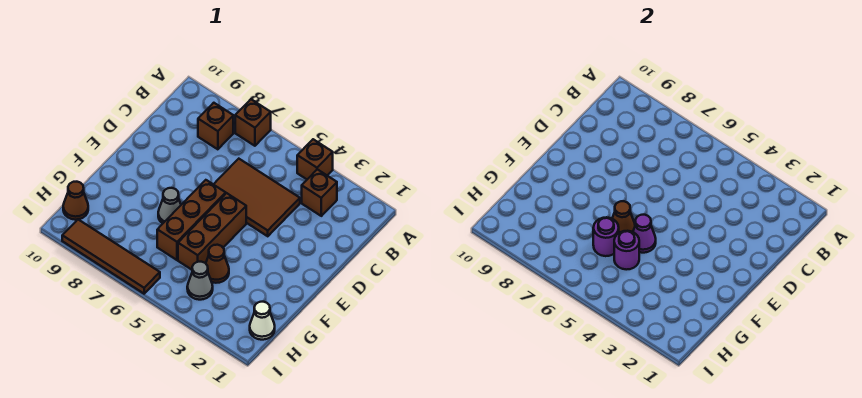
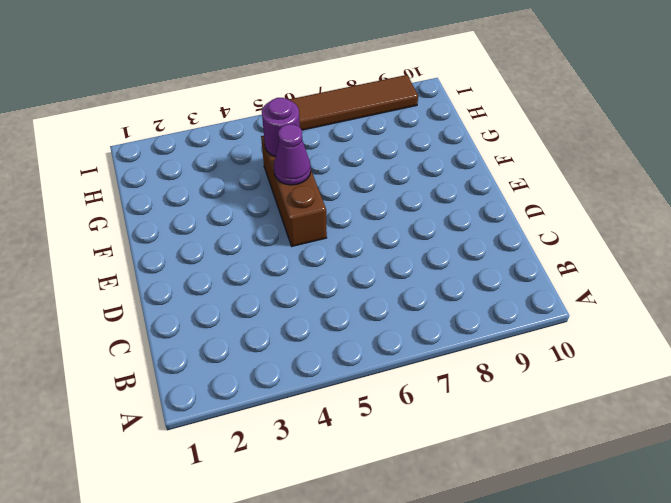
none -> brown 1x1 brick [297,139,333,179]
none -> brown 1x1 brick [235,99,271,146]
none -> brown 1x1 brick [302,169,337,216]

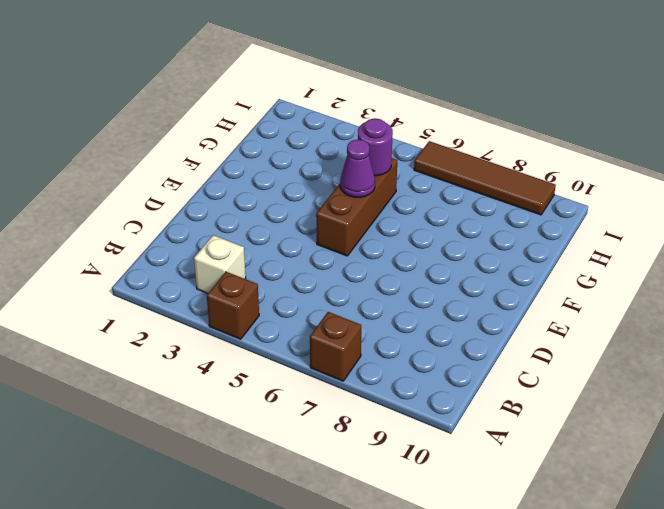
white 1x1 brick [194,235,246,293] -> brown 1x1 brick [302,169,337,216]
none -> brown 1x1 brick [198,103,233,149]
none -> brown 2x3 tile [214,159,300,236]
none -> brown 1x3 brick [157,180,226,260]

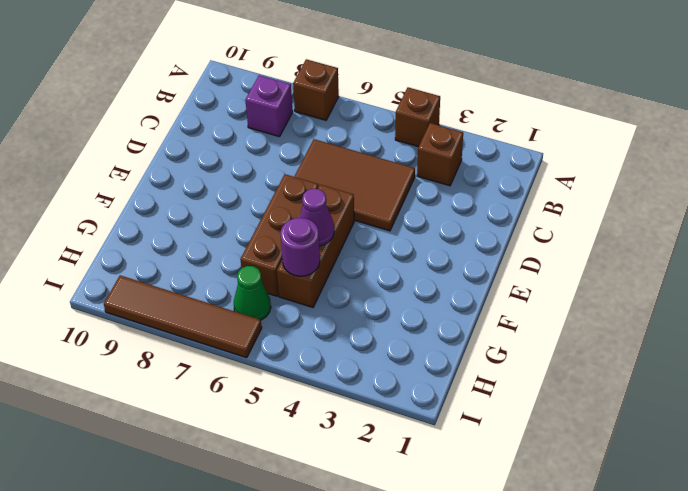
purple 1x1 brick [245,75,293,137] -> brown 1x1 brick [198,103,233,149]
green 1x1 cone [234,266,271,320] -> none
none -> grey 1x1 cone [158,188,181,223]
none -> brown 1x1 cone [206,245,229,283]
none -> white 1x1 cone [250,302,275,340]

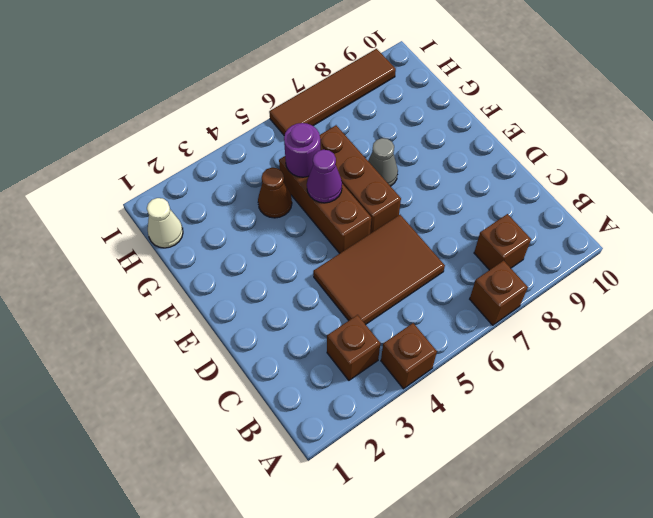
none -> grey 1x1 cone [187,262,213,300]
none -> brown 1x1 cone [63,182,88,220]
none -> brown 1x1 cone [612,201,635,233]

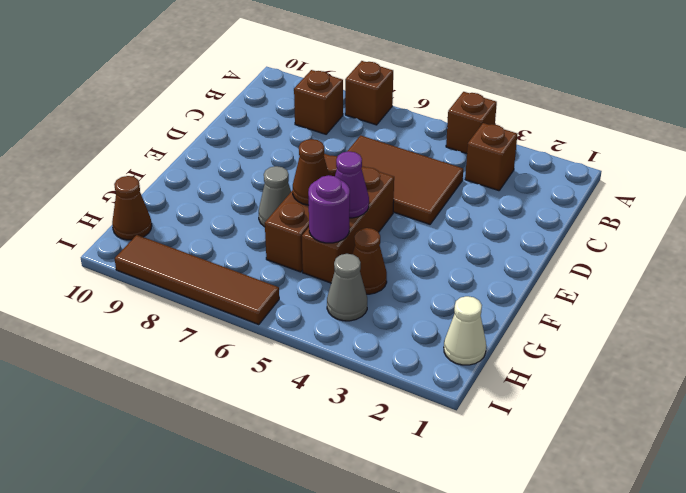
none -> purple 1x1 round brick [593,217,619,256]

